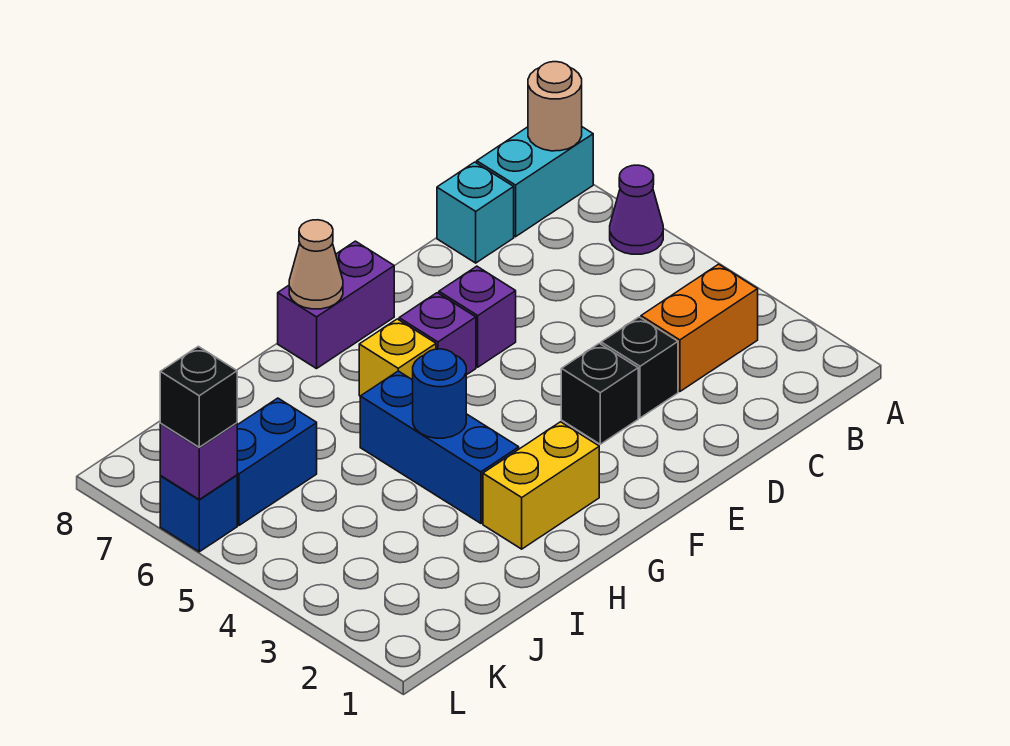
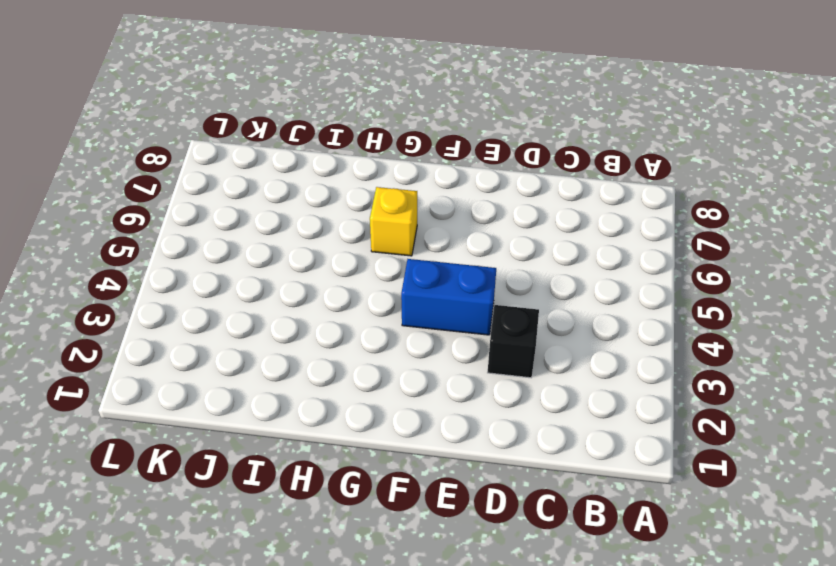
blue 1x2 brick [401,259,496,335] -> blue 1x2 brick moved to [237,398,317,525]
none -> purple 1x1 cone [610,165,663,254]
none -> cyan 1x2 brick [477,127,593,237]
none -> orange 1x2 brick [641,264,758,392]

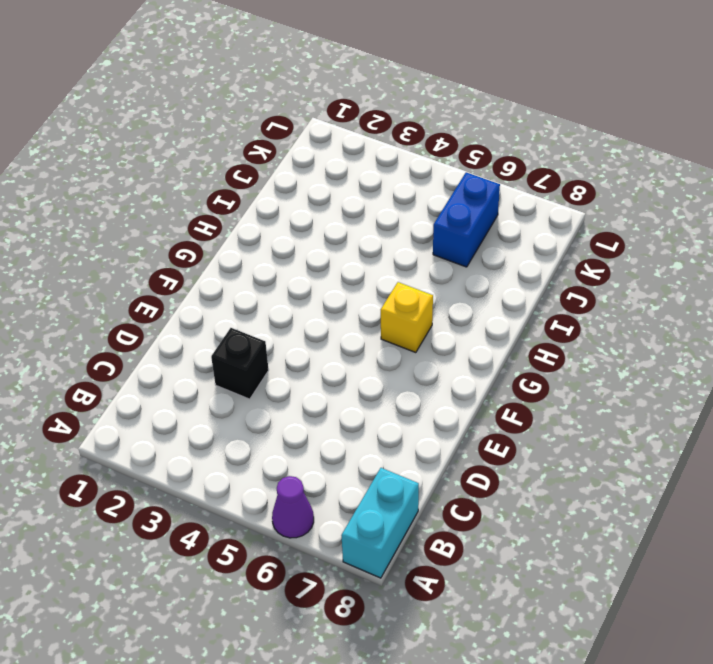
none -> orange 1x2 brick [641,264,758,392]
none -> cyan 1x1 brick [437,162,514,263]
none -> black 1x1 brick [561,343,638,444]

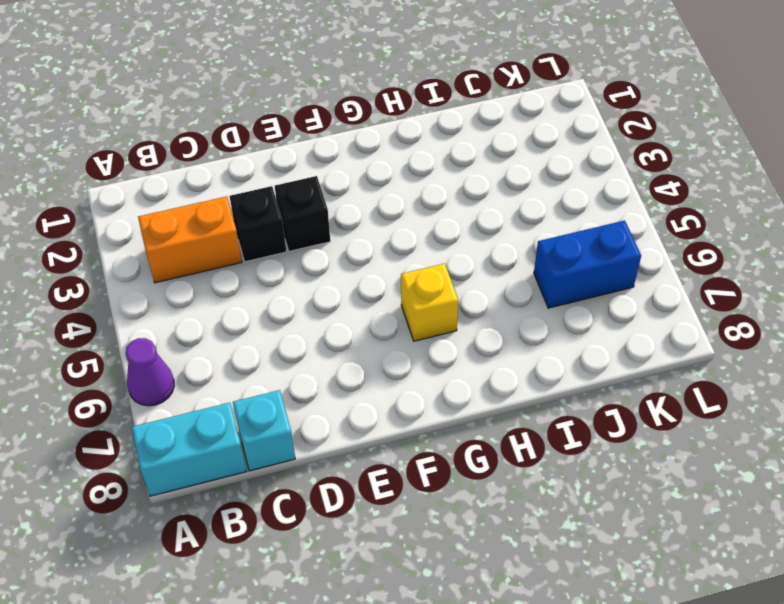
none -> purple 1x1 brick [439,266,516,367]
none -> purple 1x1 brick [399,293,476,375]
none -> purple 1x2 brick [278,241,394,369]

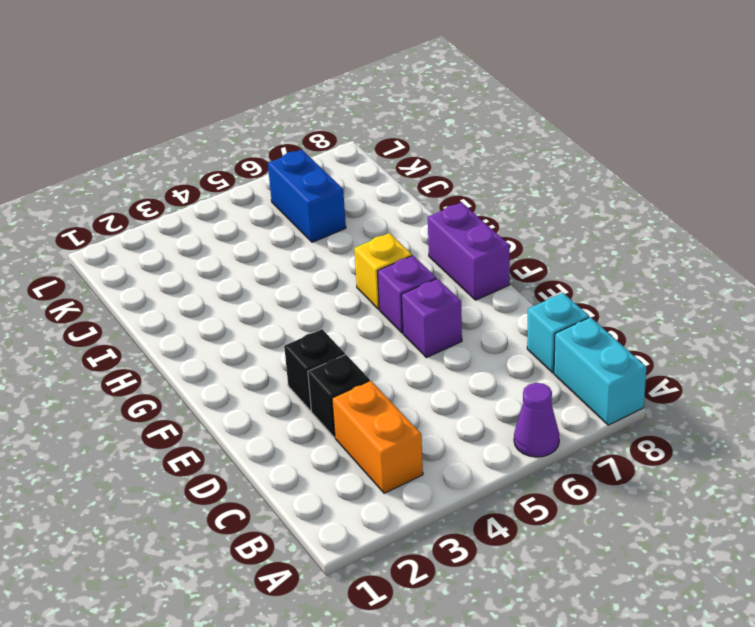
none -> yellow 1x2 brick [483,422,599,549]
none -> blue 1x3 brick [360,371,519,523]
none -> blue 1x1 brick [160,475,237,552]

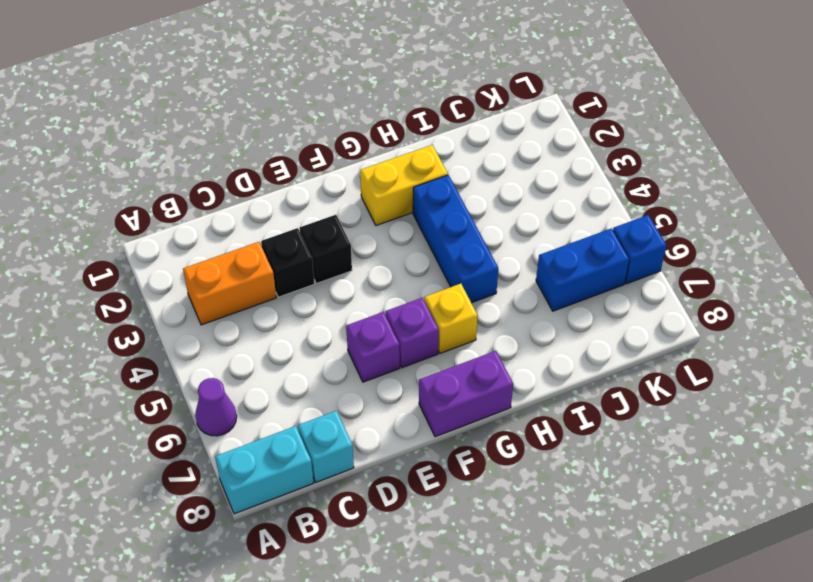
none -> tan 1x1 round brick [528,62,582,151]
none -> tan 1x1 cone [289,220,343,309]
none -> blue 1x1 round brick [413,349,466,438]

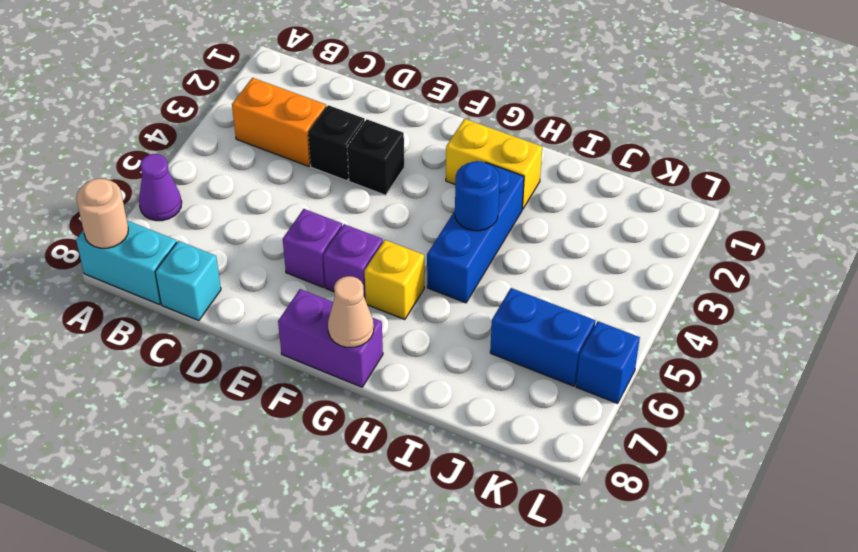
none -> purple 1x1 brick [160,423,237,499]
none -> black 1x1 brick [160,346,237,447]

